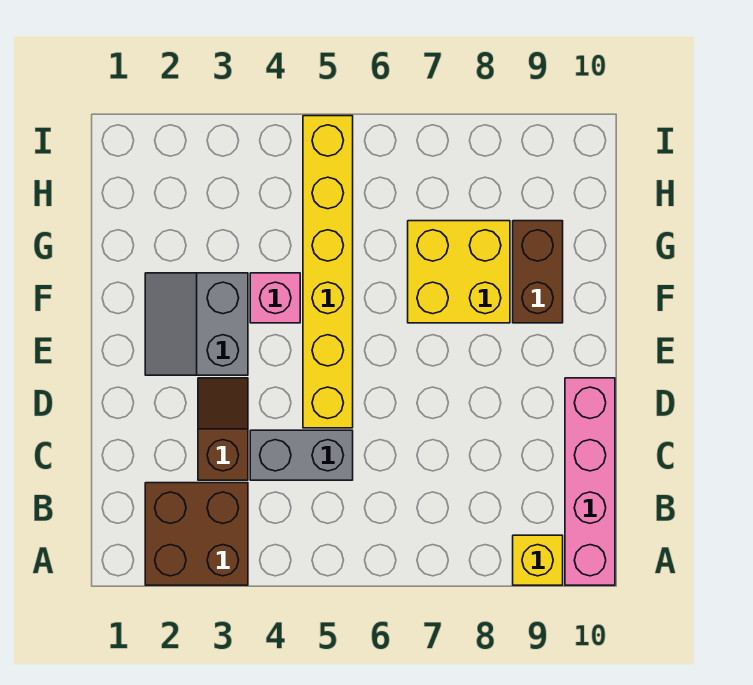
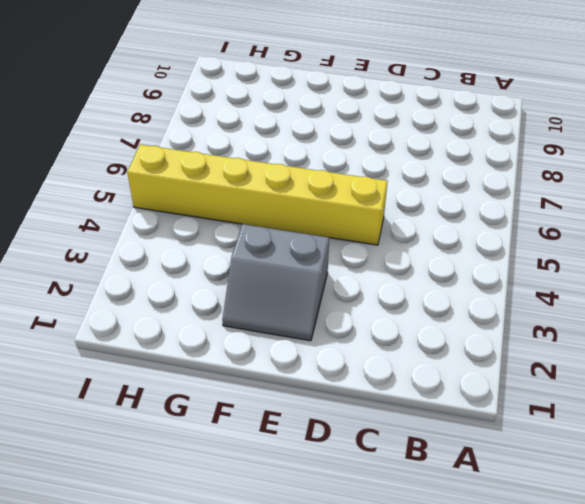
none -> brown 2x2 brick [145,483,248,585]
none -> yellow 1x1 brick [513,535,563,585]

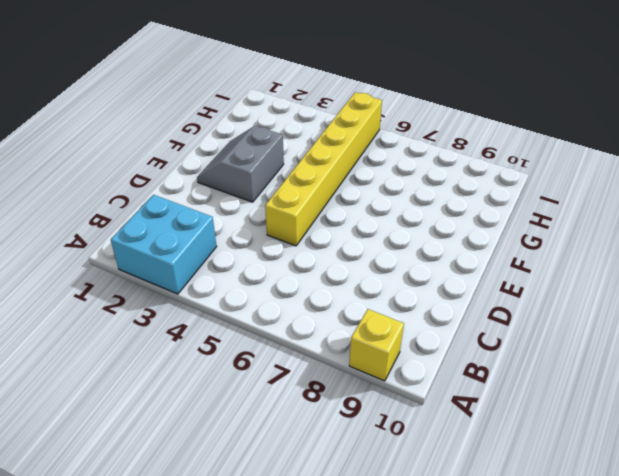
cyan 2x2 brick [111,195,217,294] -> brown 2x2 brick [145,483,248,585]
none -> pink 1x4 brick [565,378,615,585]
none -> brown 1x2 slope [198,378,248,480]

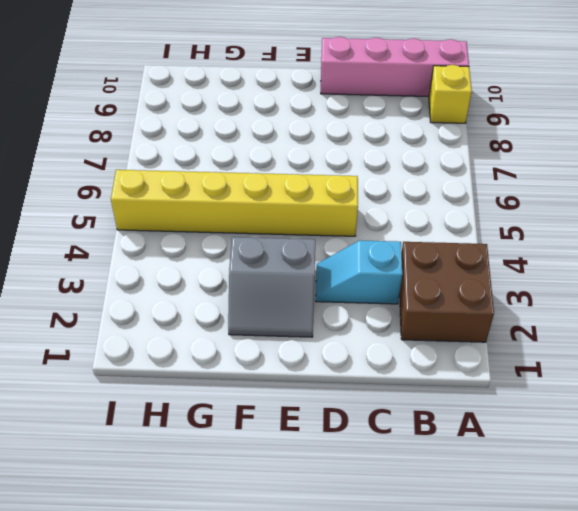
cyan 1x2 slope [316,240,402,304] -> brown 1x2 slope [198,378,248,480]
none -> grey 1x2 brick [250,430,353,480]
none -> pink 1x1 brick [250,273,300,323]

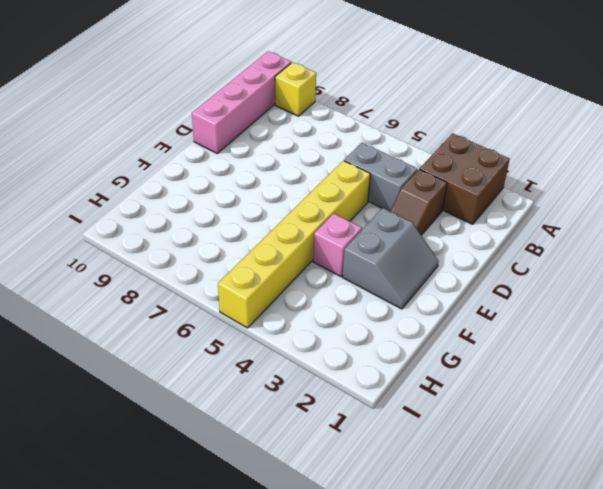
none -> yellow 2x2 brick [408,221,510,323]
none -> brown 1x2 brick [513,221,563,323]

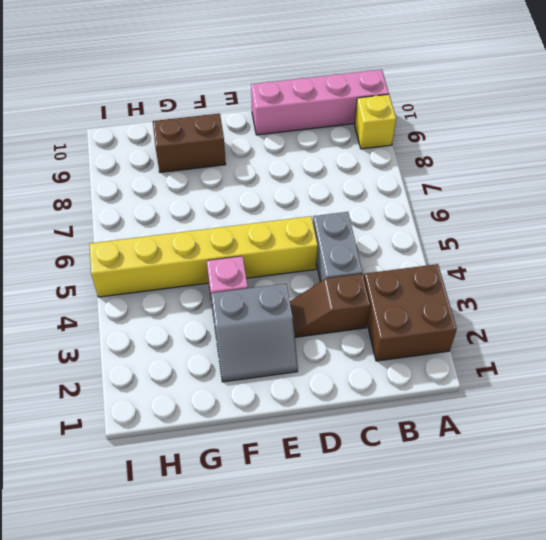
none -> yellow 2x2 brick [408,221,510,323]

